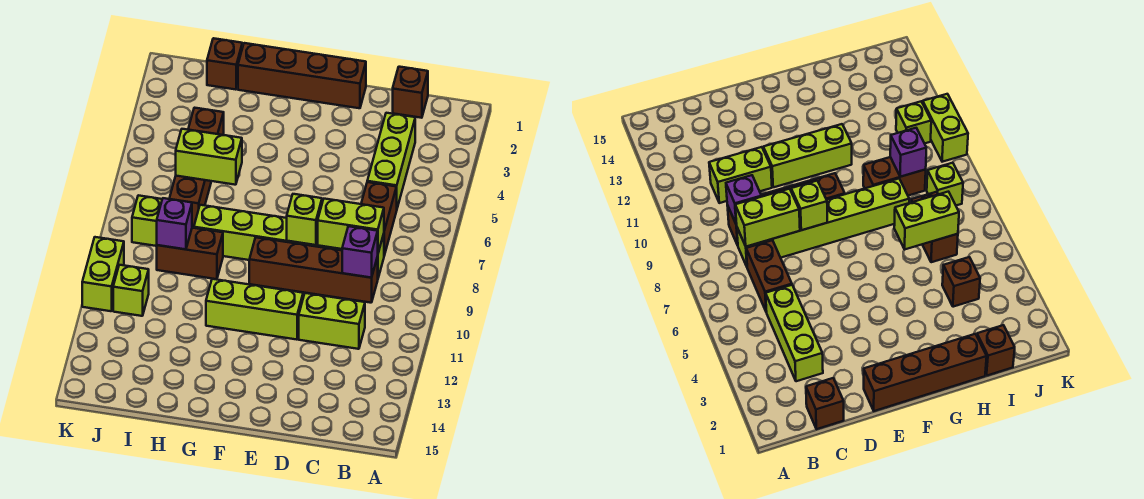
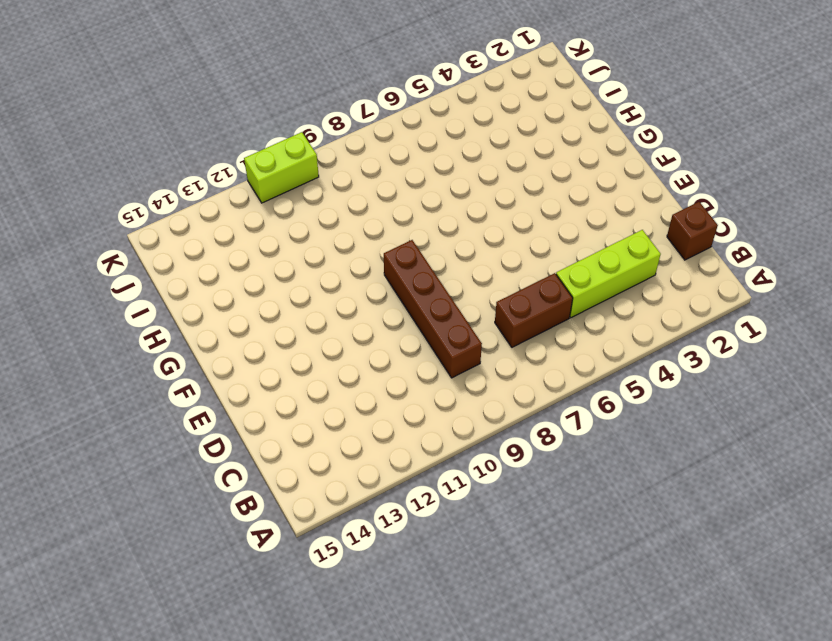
none -> lime 1x6 brick [194,205,384,278]
none -> lime 1x2 brick [299,293,365,349]
none -> brown 1x4 brick [238,43,366,108]

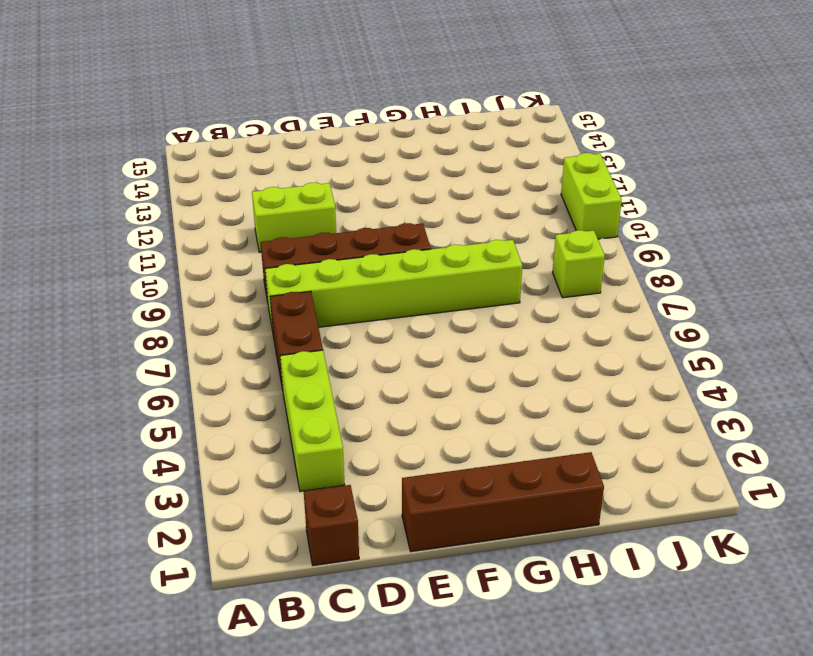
none -> lime 1x3 brick [206,279,303,340]
none -> brown 1x2 brick [157,228,223,279]
none -> brown 1x1 brick [207,38,242,90]

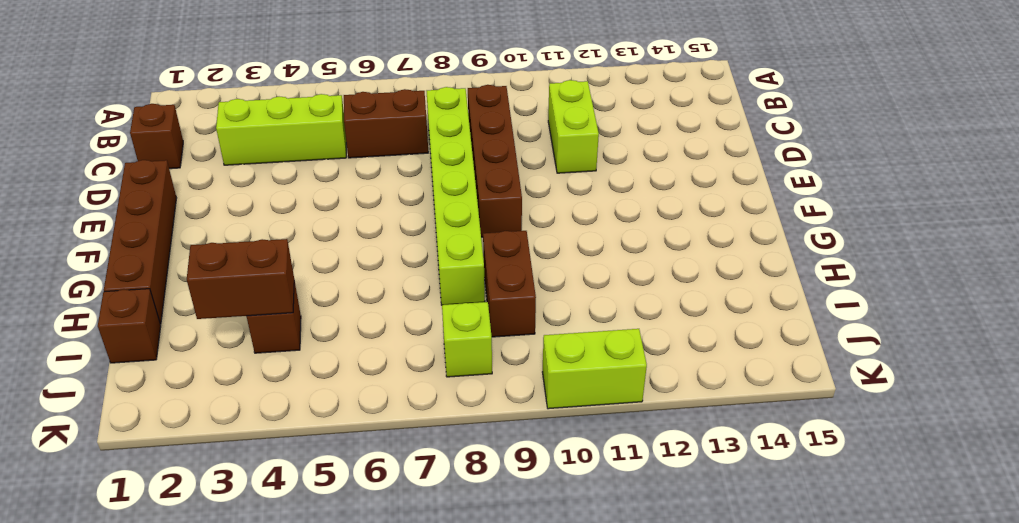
brown 1x2 brick [187,239,294,319] -> brown 1x2 brick moved to [169,176,211,228]
none -> lime 1x3 brick [206,279,303,340]
none -> lime 1x1 brick [113,265,149,316]
none -> lime 1x2 brick [318,199,384,252]

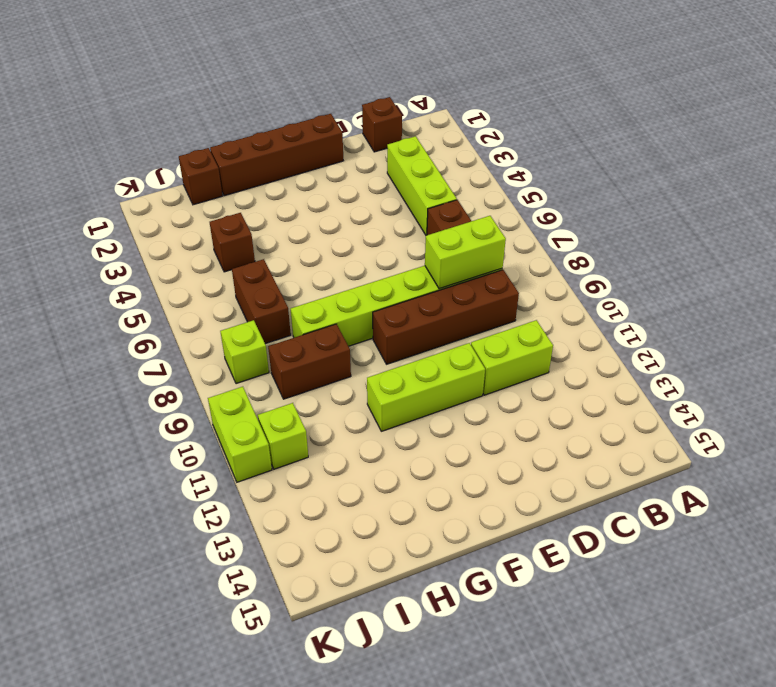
none -> purple 1x1 brick [342,226,378,278]
none -> lime 1x1 brick [287,194,322,245]
none -> lime 1x2 brick [176,129,242,185]

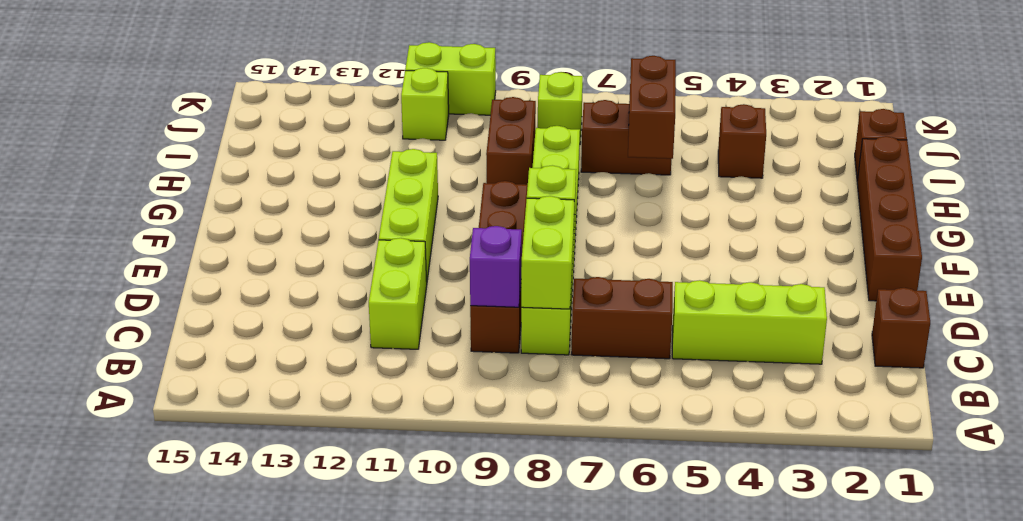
brown 1x2 brick [628,56,676,159] -> lime 1x2 brick [176,129,242,185]
none -> purple 1x1 brick [157,198,192,249]

